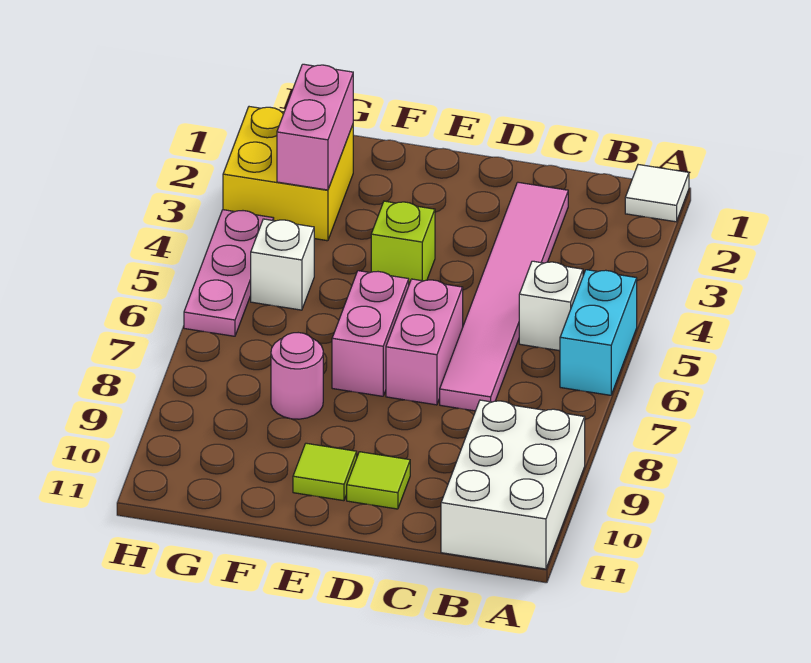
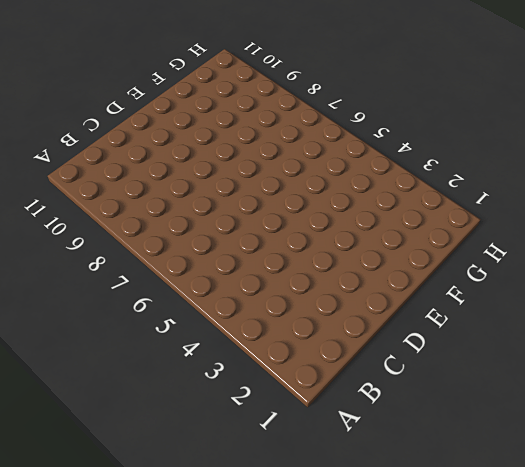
none -> white 1x1 tile [625,165,689,222]
none -> cyan 1x2 brick [560,270,637,395]
none -> white 2x3 brick [441,400,585,569]

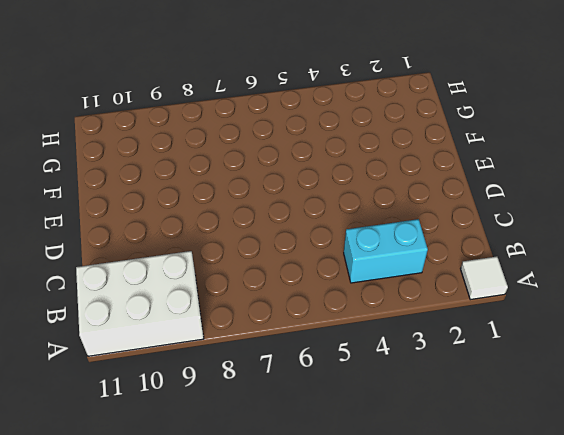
cyan 1x2 brick [344,219,428,283] -> cyan 1x2 brick moved to [560,270,637,395]
none -> white 1x1 brick [519,261,583,351]
none -> pink 1x6 tile [440,182,568,411]
none -> pink 1x2 brick [386,279,463,405]

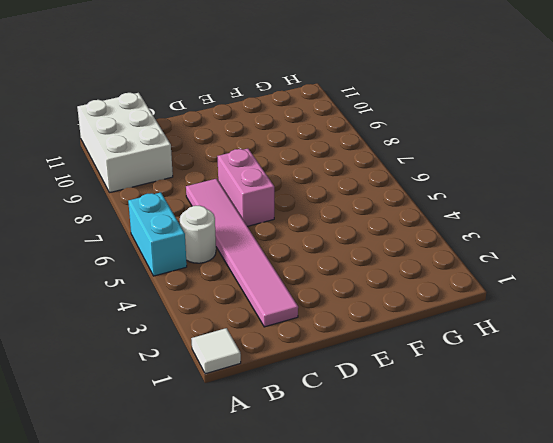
white 1x1 round brick [180,206,216,263] -> white 1x1 brick [519,261,583,351]
none -> lime 1x1 tile [347,452,410,509]
none -> lime 1x1 brick [371,201,435,284]
none -> pink 1x2 brick [332,271,409,396]

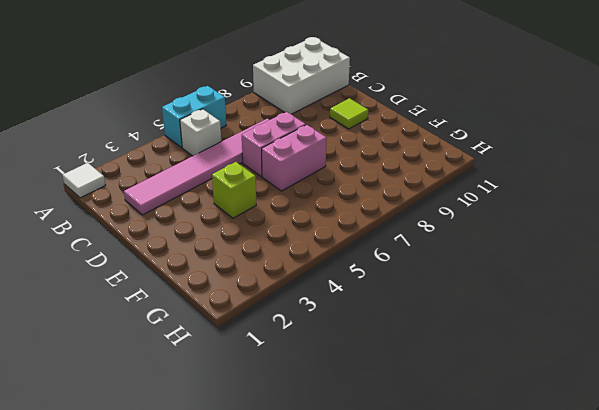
none -> lime 1x1 tile [293,443,357,501]
none -> pink 1x1 round brick [271,333,323,419]
none -> yellow 2x2 brick [223,107,353,241]

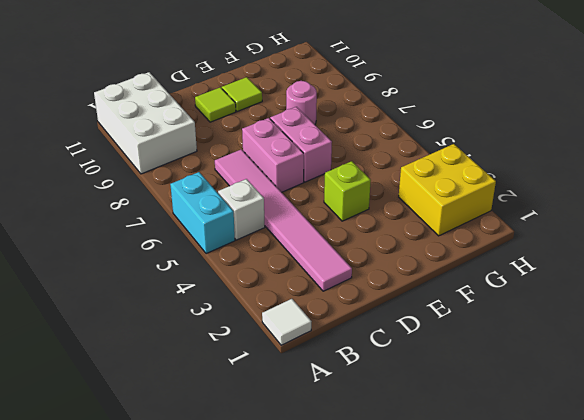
none -> white 1x1 brick [251,219,314,310]
none -> pink 1x3 plate [184,210,274,336]
none -> pink 1x2 brick [277,64,353,190]

